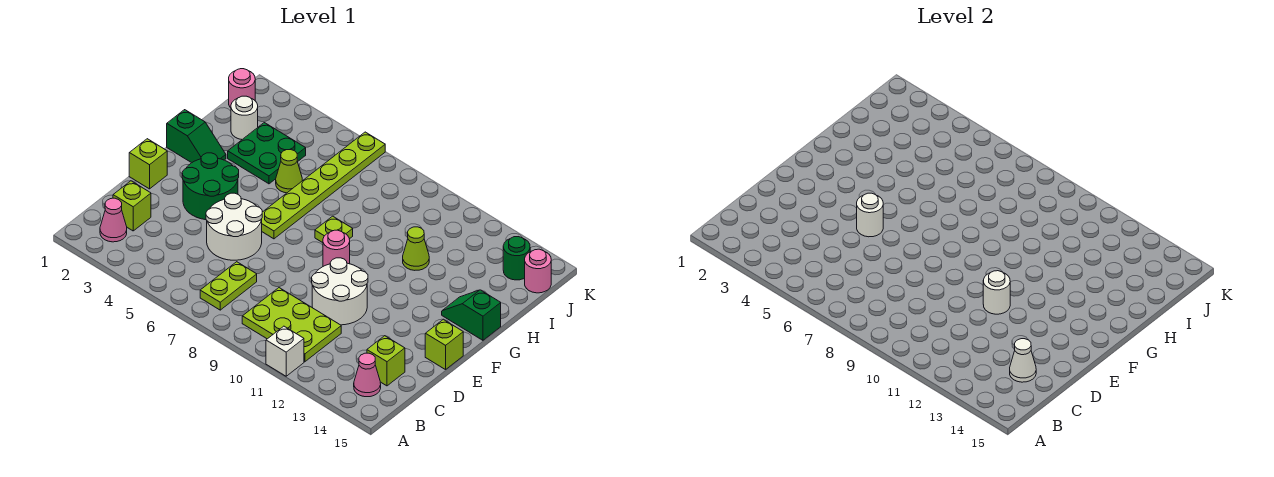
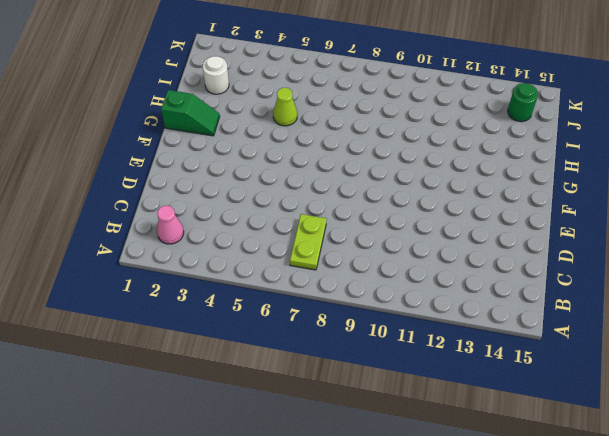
none -> white 1x1 brick [266,326,304,376]
none -> lime 2x3 plate [242,288,341,362]
none -> pink 1x1 cone [354,353,381,397]

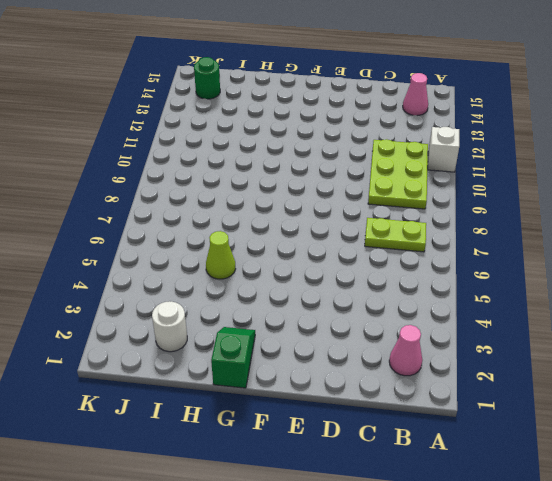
none -> lime 1x1 brick [113,181,151,231]
none -> lime 1x1 brick [367,336,405,386]
none -> white 2x2 round brick [206,193,262,260]

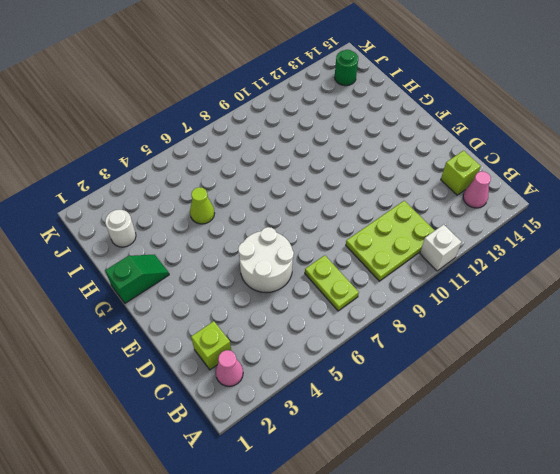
none -> white 2x2 round brick [312,258,368,325]
none -> lime 1x1 brick [129,139,167,189]
none -> green 2x2 round brick [182,153,239,220]

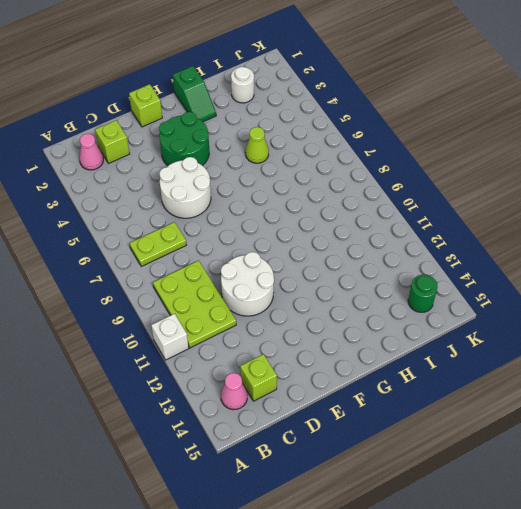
none -> lime 1x1 brick [425,319,463,370]
none -> lime 1x6 plate [262,132,385,239]
none -> pink 1x1 round brick [323,230,350,266]

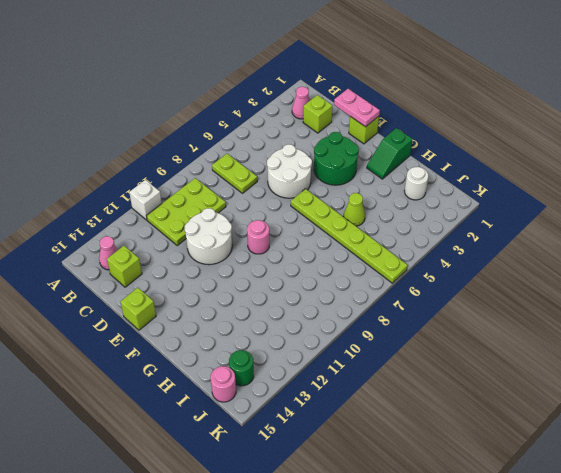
pink 1x2 plate [334,89,380,127] -> none
none -> lime 1x1 plate [315,216,353,243]
none -> green 1x2 slope [442,290,501,340]
none -> green 2x2 plate [228,123,306,184]

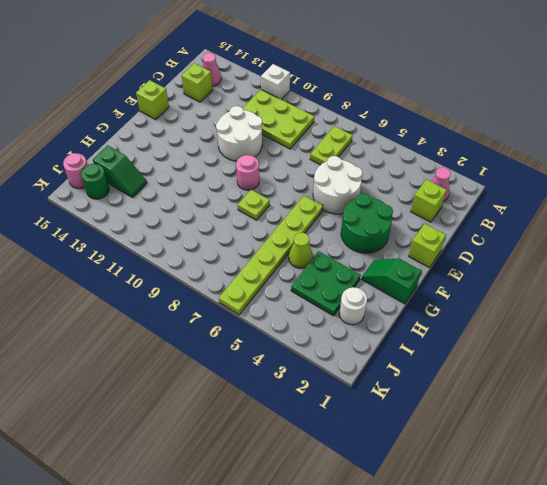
green 1x2 slope [93,145,147,198] -> green 1x2 slope moved to [442,290,501,340]
none -> lime 1x1 cone [403,227,429,270]
none -> pink 1x1 round brick [229,69,255,108]
none -> white 1x1 cone [1010,339,1036,382]

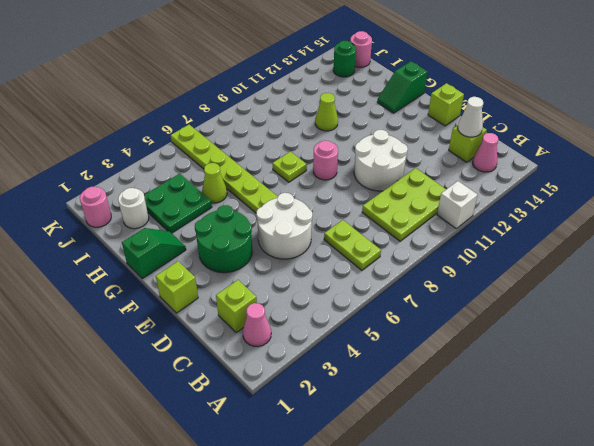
none -> white 1x1 round brick [857,193,883,237]
none -> white 1x1 round brick [983,271,1010,314]

